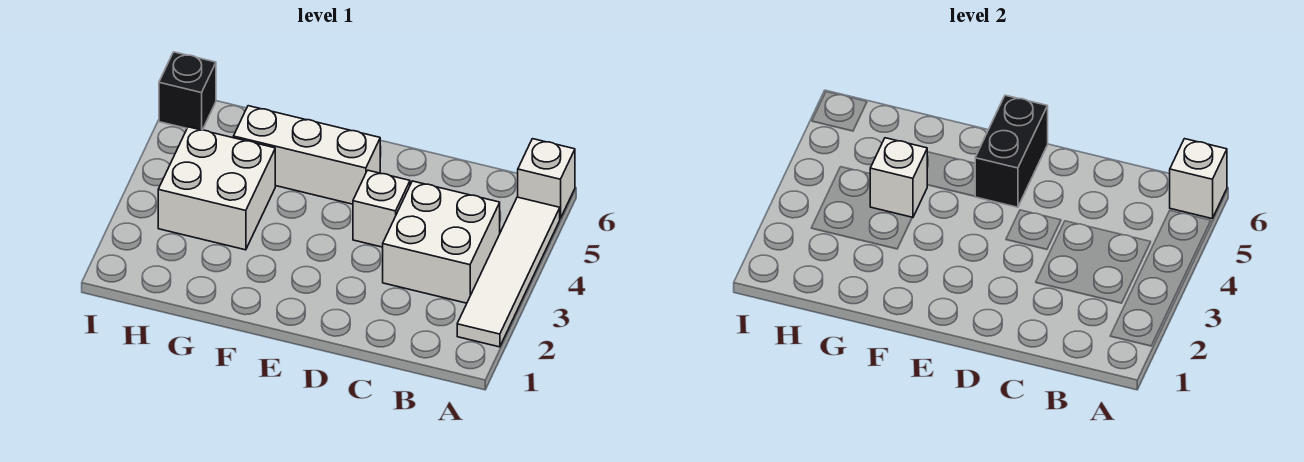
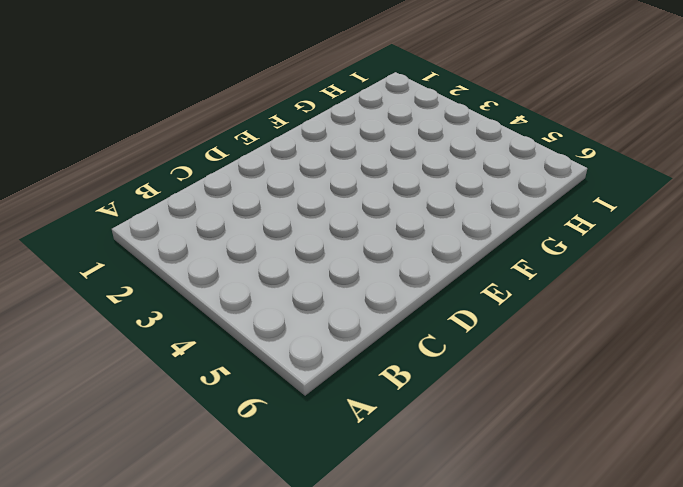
none -> white 1x4 tile [457,197,560,347]
none -> white 1x1 brick [518,139,575,218]

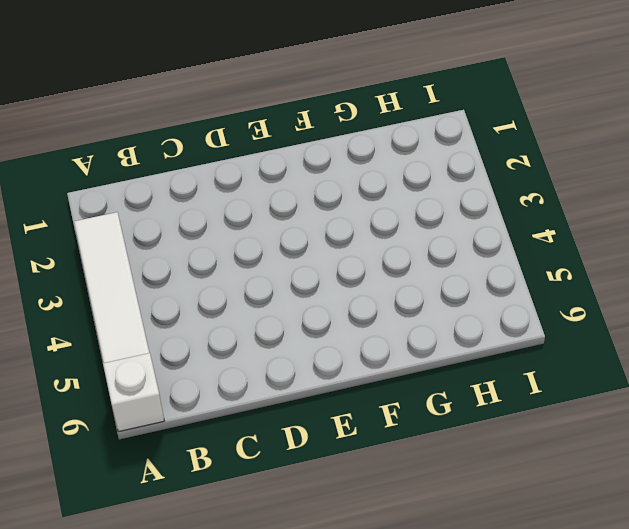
none -> white 2x2 brick [383,181,500,303]
none -> white 1x1 brick [353,170,410,247]

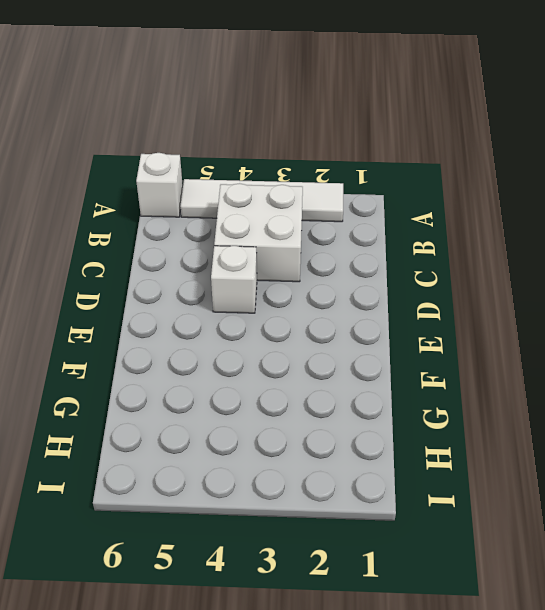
none -> white 1x3 brick [233,106,380,204]
none -> white 2x2 brick [158,127,275,250]

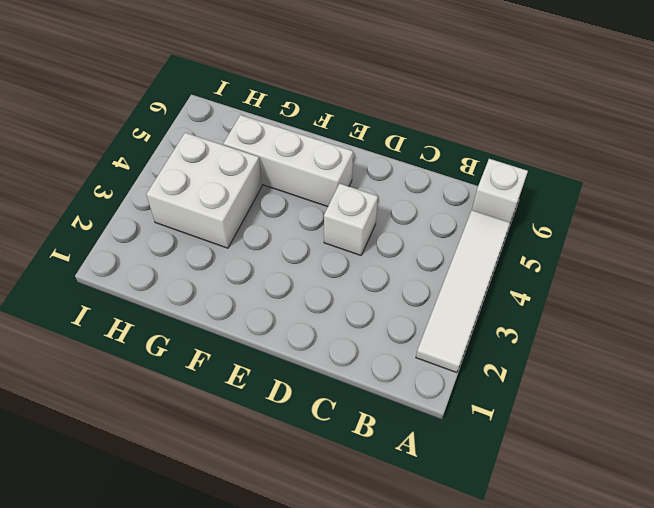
none -> white 2x2 brick [383,181,500,303]
none -> black 1x1 brick [159,52,216,130]

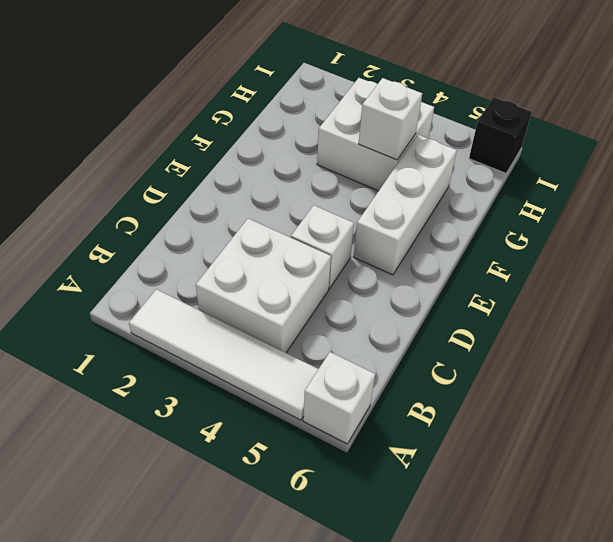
none -> white 1x1 brick [1170,139,1227,218]
none -> black 1x2 brick [975,95,1048,207]

